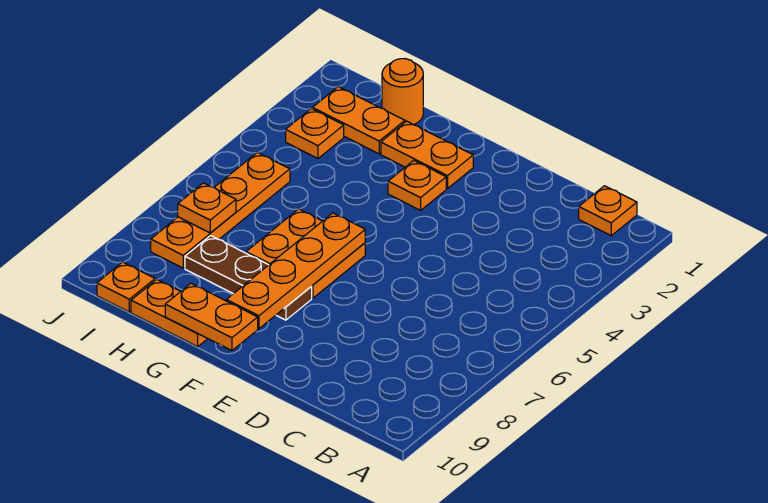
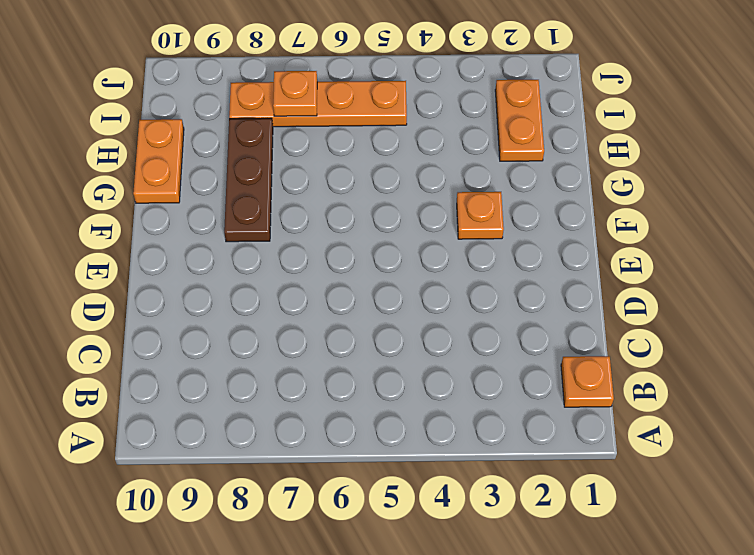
none -> orange 1x2 plate [381,121,473,188]
none -> orange 2x2 plate [246,209,365,298]
none -> orange 1x1 round brick [382,59,423,125]

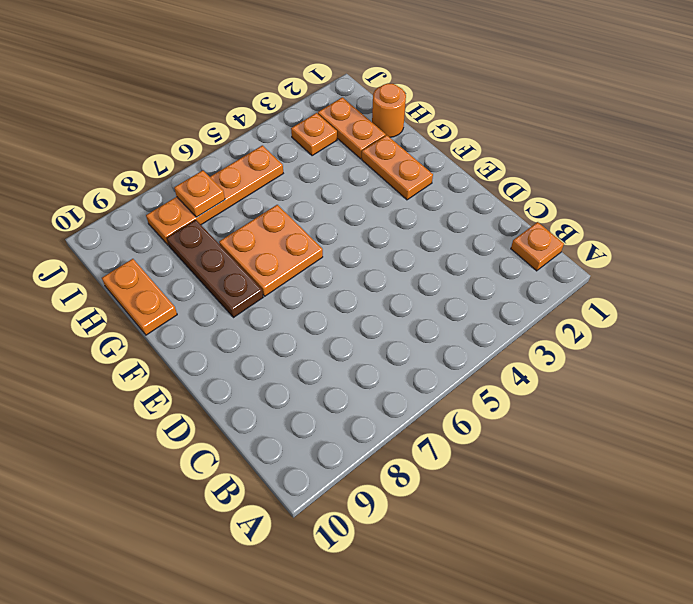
none -> orange 1x1 plate [388,161,446,210]
none -> orange 1x1 plate [97,262,155,312]
none -> orange 1x4 plate [226,213,365,329]

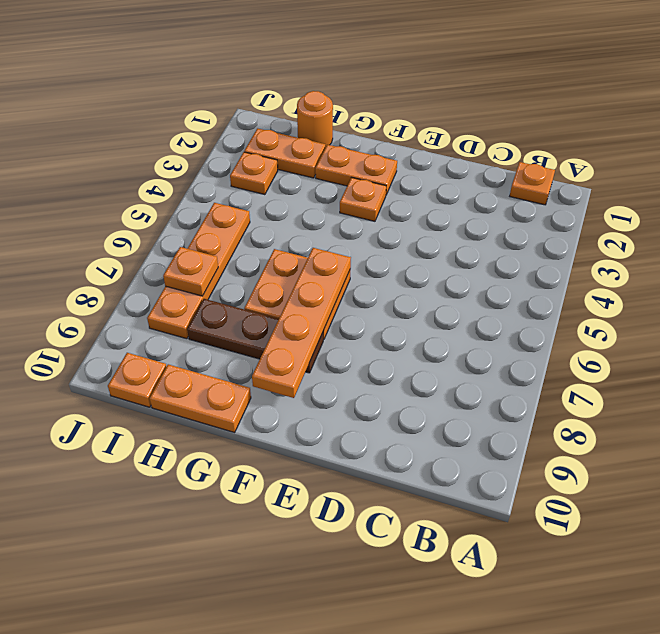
none -> orange 1x2 plate [165,284,258,351]

